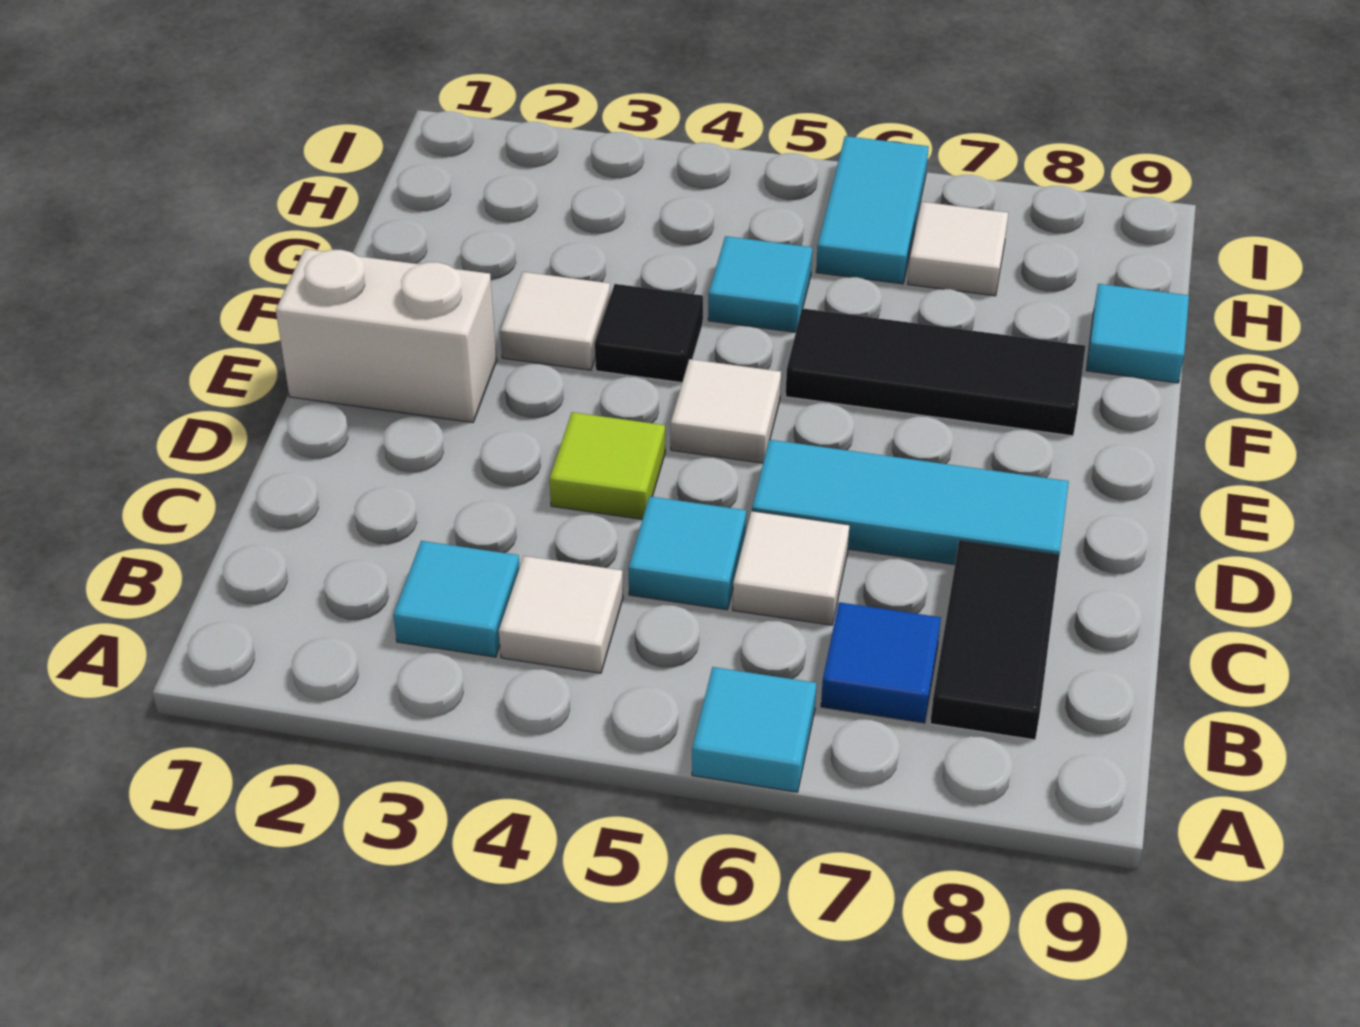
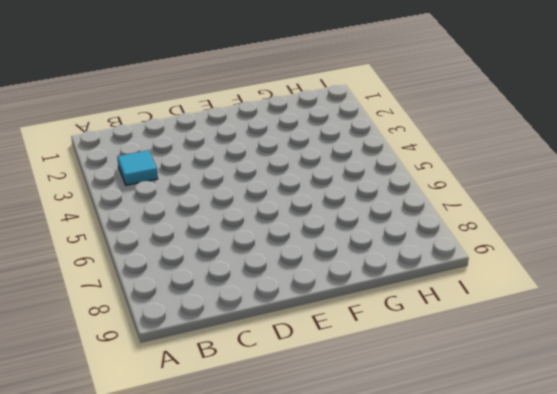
none -> cyan 1x1 tile [692,667,816,792]
none -> white 1x1 tile [499,556,623,673]
none -> blue 1x1 tile [821,602,941,723]

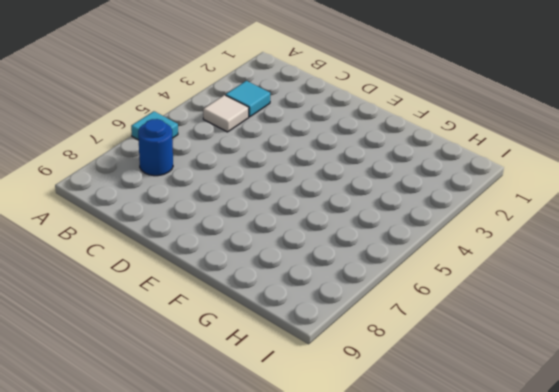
blue 1x1 round brick [138,119,173,176] -> blue 1x1 tile [821,602,941,723]
none -> black 1x2 tile [930,541,1060,740]
none -> cyan 1x1 tile [628,496,746,610]
none -> white 1x1 tile [733,511,849,625]

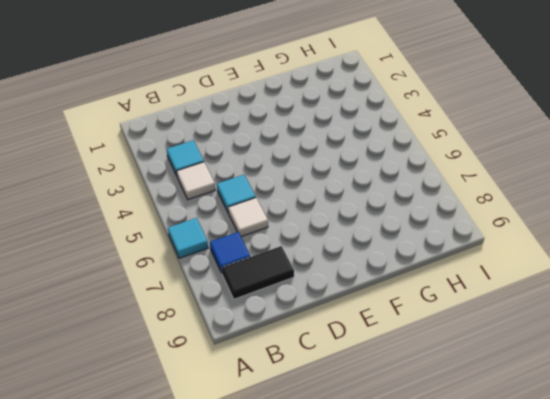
none -> lime 1x1 tile [550,412,665,519]
none -> cyan 1x3 tile [752,440,1069,564]
none -> white 1x2 brick [276,249,497,423]

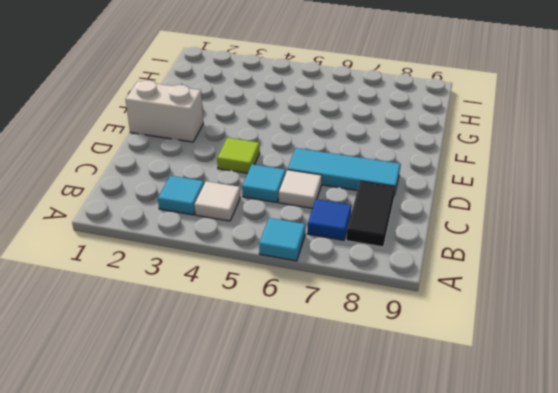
none -> white 1x1 tile [671,359,781,463]
none -> white 1x1 tile [500,272,610,370]
none -> black 1x1 tile [595,284,703,383]

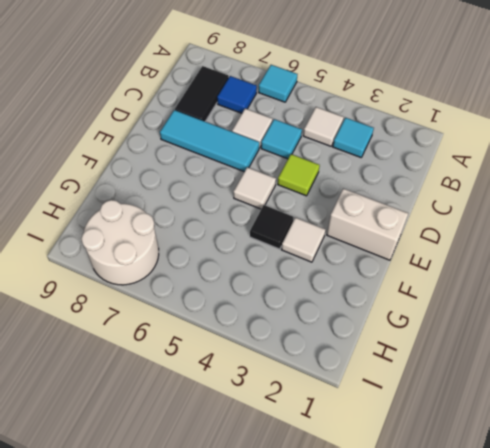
white 2x2 round brick [81,200,159,285] -> white 1x1 tile [908,202,1008,296]
none -> black 1x3 tile [785,308,1086,436]
none -> cyan 1x1 tile [708,236,812,332]
none -> cyan 1x1 tile [1086,284,1189,383]

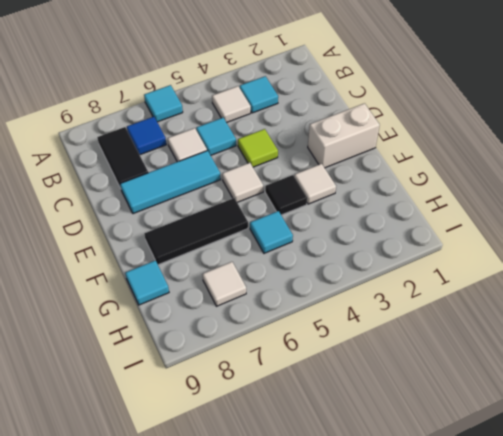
none -> cyan 1x2 tile [816,136,929,284]

